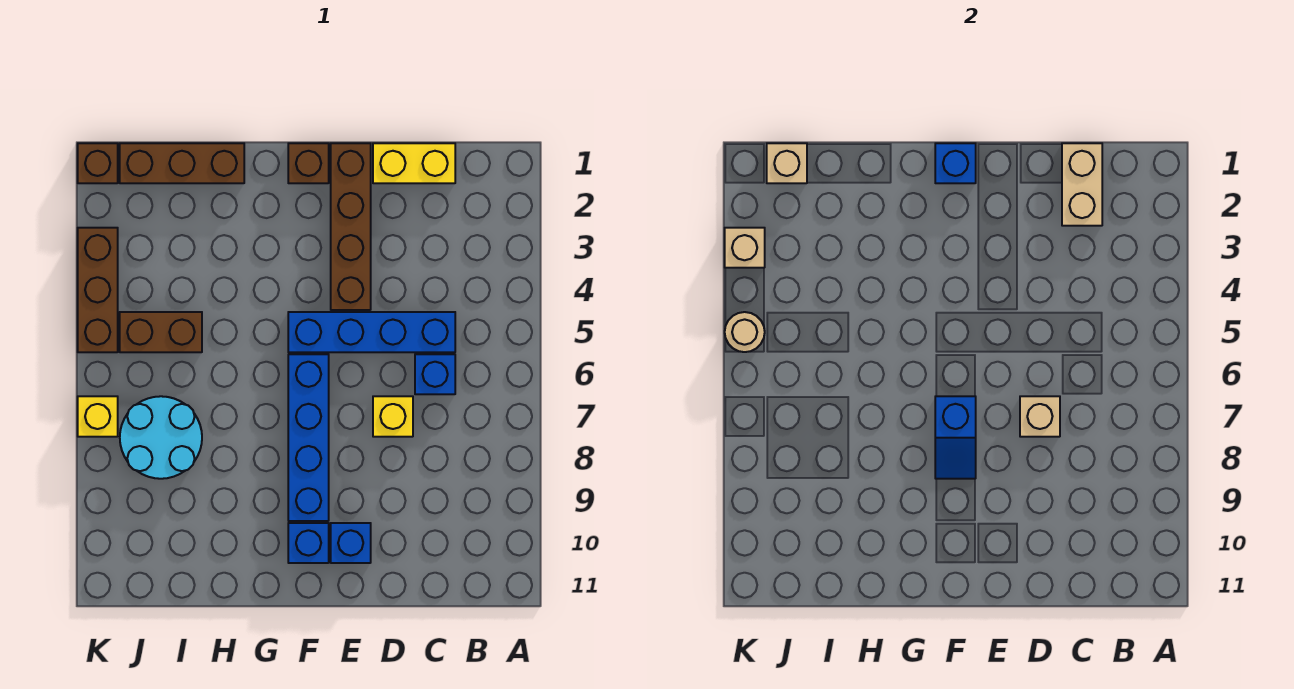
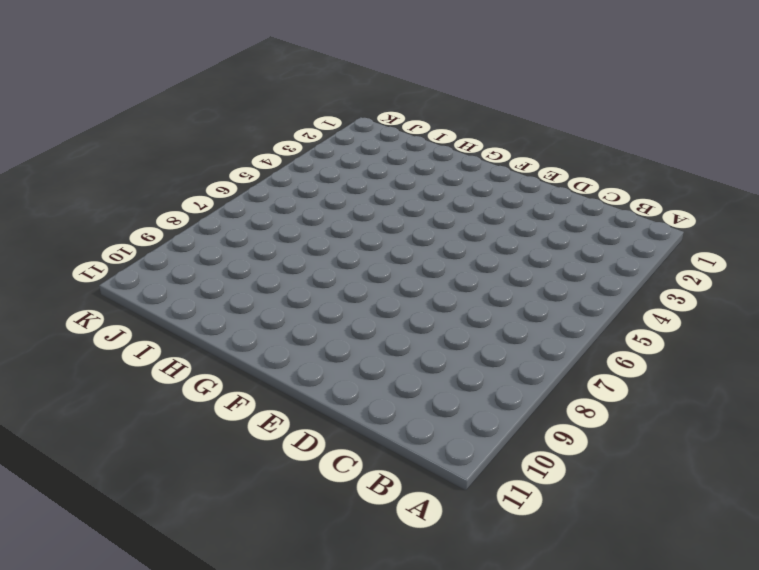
none -> yellow 1x2 brick [373,143,455,183]
none -> blue 1x4 brick [288,312,455,352]
none -> blue 1x1 brick [415,354,455,394]

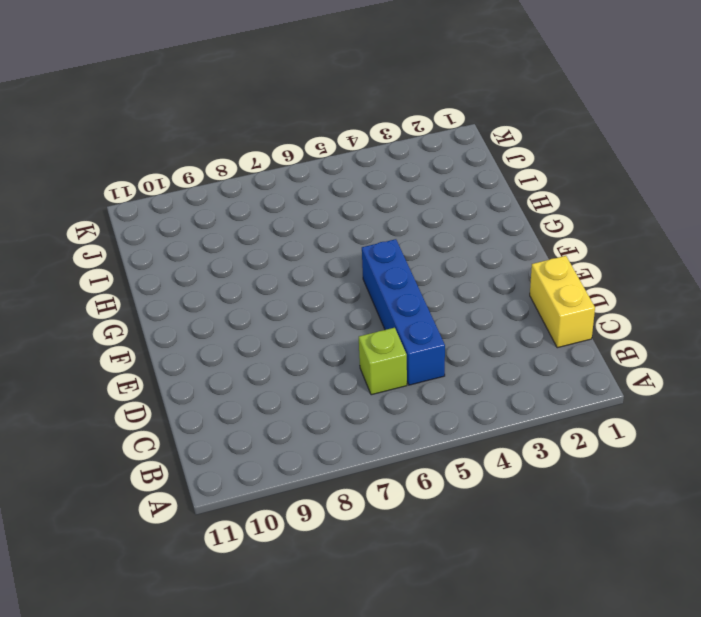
lime 1x1 brick [359,328,407,395] -> blue 1x1 brick [415,354,455,394]
none -> yellow 1x1 brick [373,396,413,437]
none -> brown 1x4 brick [331,143,371,310]
none -> blue 1x1 brick [331,523,371,563]

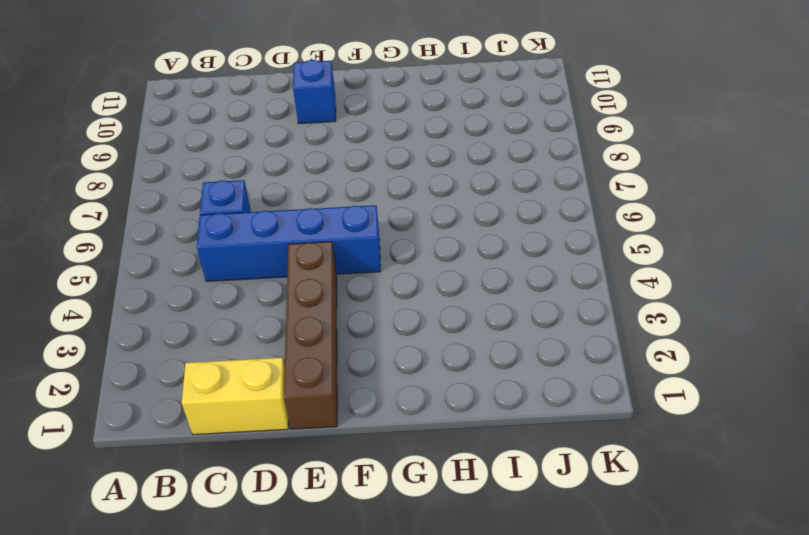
none -> yellow 1x1 brick [373,396,413,437]
none -> brown 1x1 brick [288,143,329,183]
none -> blue 1x4 brick [288,354,329,521]

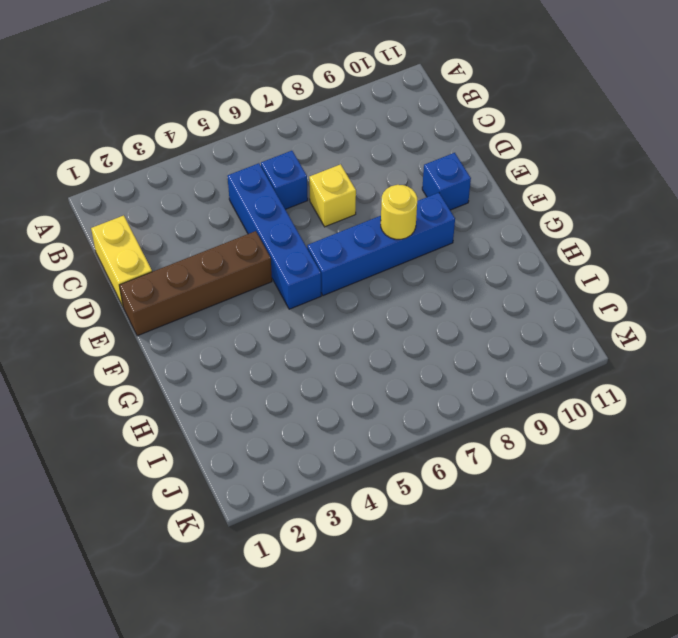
yellow 1x1 round brick [381,185,417,239] -> blue 1x2 slope [935,396,976,479]
none -> brown 1x1 brick [288,143,329,183]
none -> blue 1x1 brick [288,523,329,563]
none -> brown 1x3 brick [120,143,244,183]

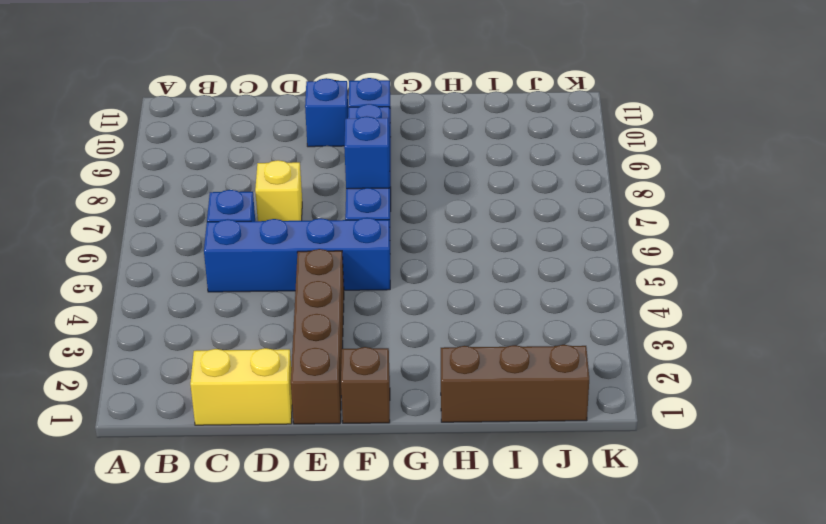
none -> brown 1x2 brick [120,312,202,352]
none -> cyan 2x2 round brick [120,396,202,479]
none -> brown 1x1 brick [78,143,118,183]

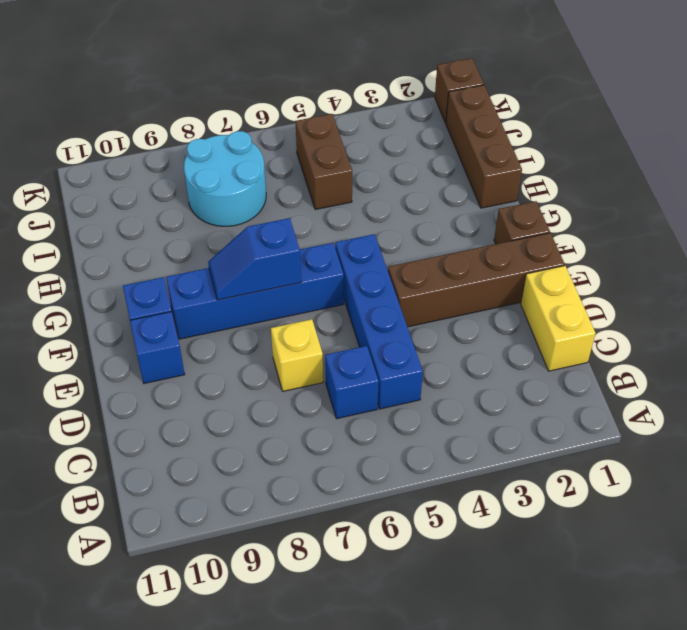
none -> brown 1x3 brick [78,228,118,352]
none -> yellow 1x1 brick [78,396,118,437]
none -> tan 1x2 brick [1062,143,1102,226]

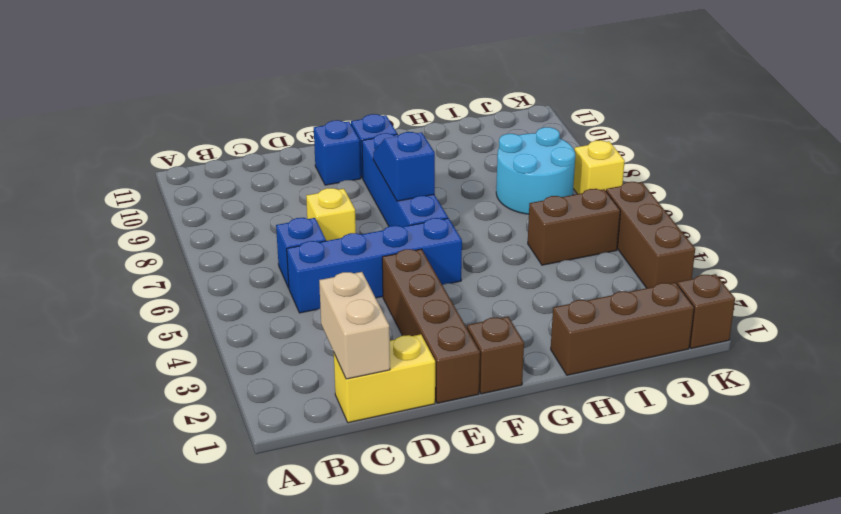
none -> tan 1x1 brick [1020,396,1060,437]
none -> blue 1x1 brick [935,143,976,183]
none -> tan 1x1 brick [767,143,807,183]

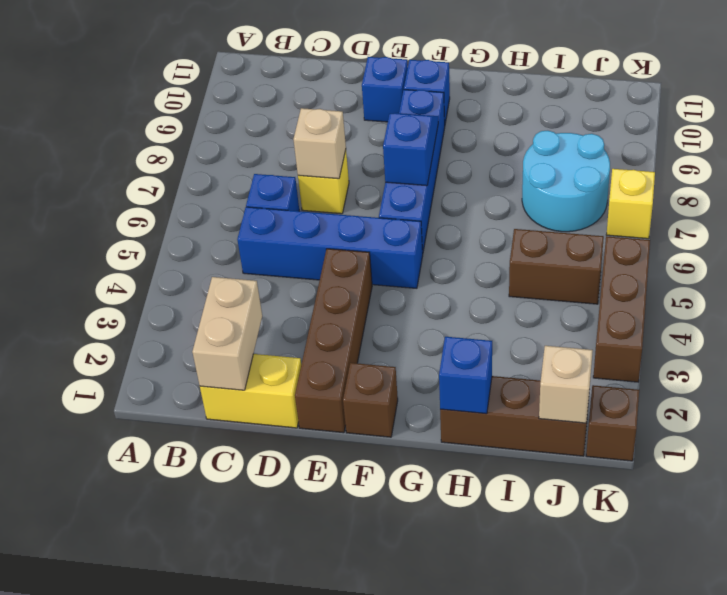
blue 1x1 brick [439,337,492,414] -> blue 1x1 brick moved to [935,143,976,183]
none -> tan 1x1 brick [725,228,765,268]
none -> tan 1x1 round brick [725,312,765,352]

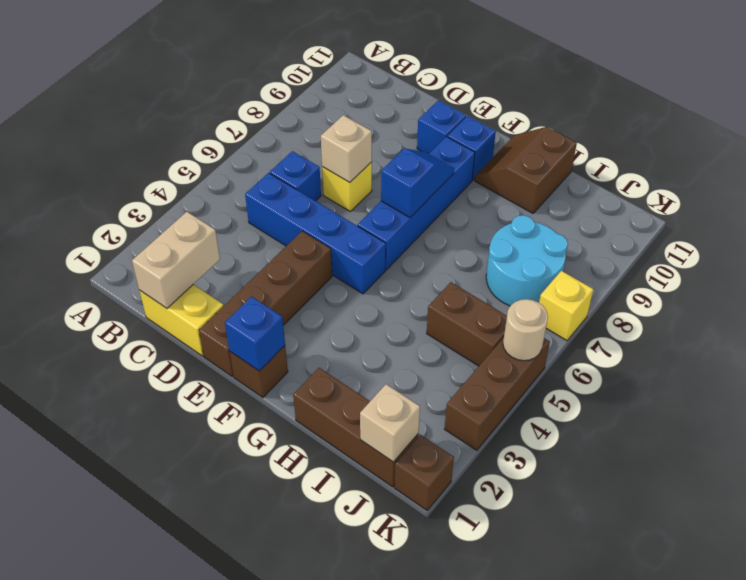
brown 2x2 slope [475,127,577,213] -> none
none -> tan 1x1 brick [725,228,765,268]

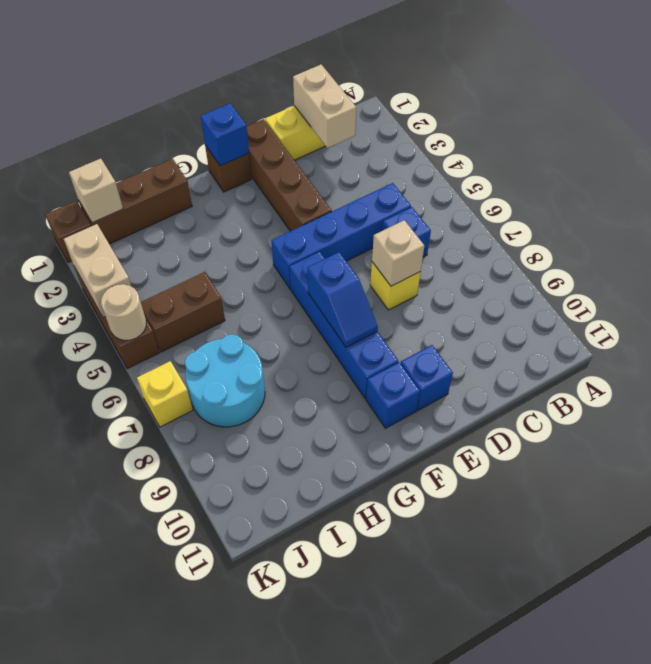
tan 1x2 brick [64,224,131,318] -> tan 1x1 brick [725,228,765,268]

